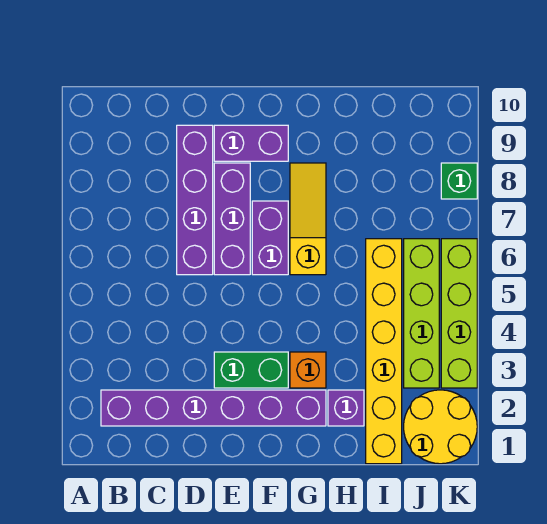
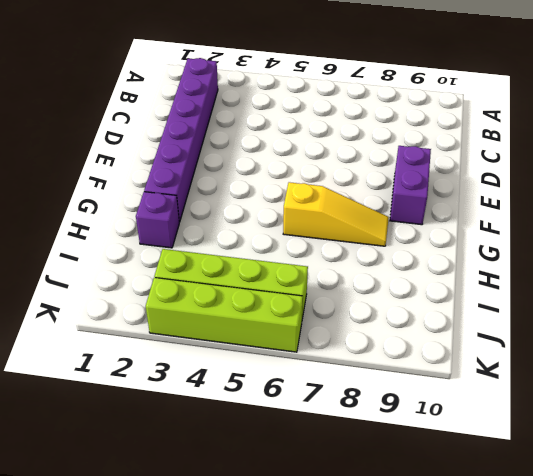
none -> purple 1x4 brick [177,125,213,275]
none -> green 1x2 brick [214,352,288,388]
none -> purple 1x3 brick [214,163,250,275]

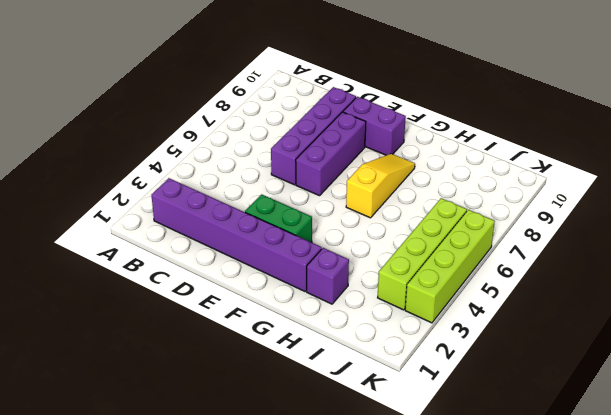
none -> purple 1x2 brick [252,201,288,275]
none -> orange 1x1 brick [290,352,326,388]
none -> yellow 1x6 brick [366,239,402,464]

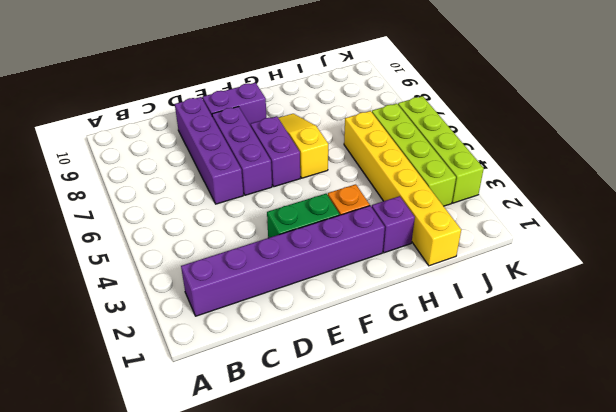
none -> yellow 2x2 round brick [404,390,477,464]
none -> green 1x1 brick [441,163,477,199]

